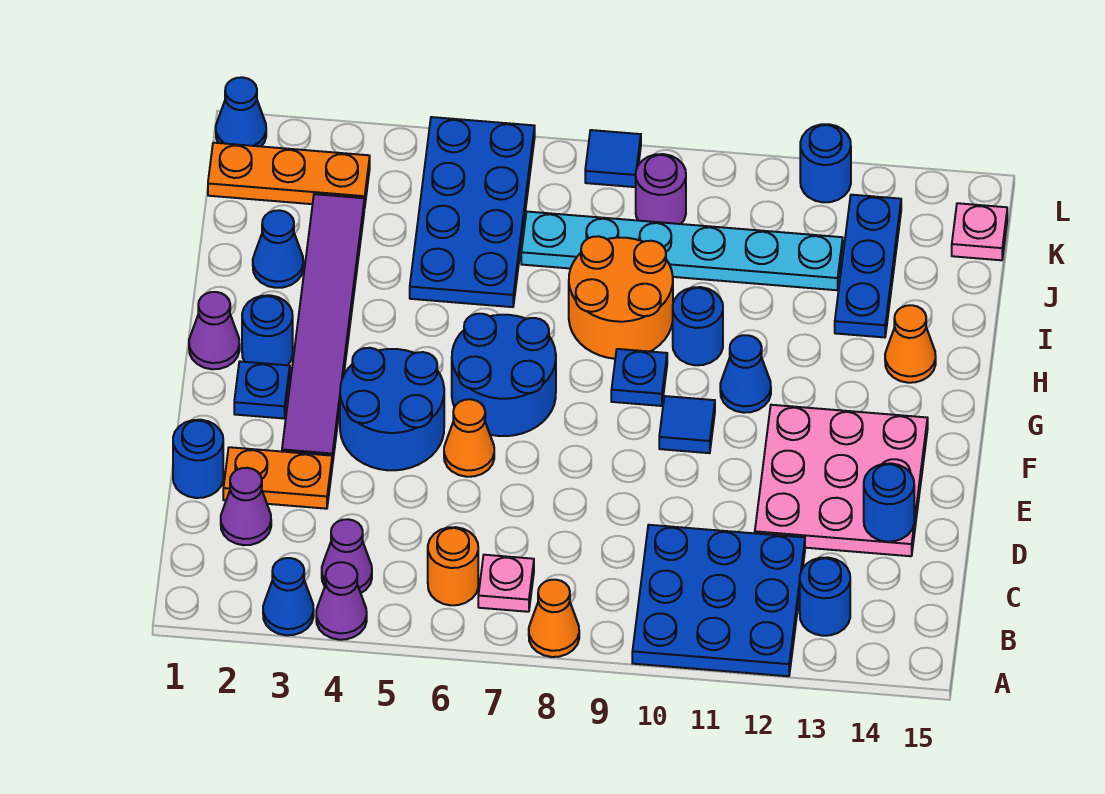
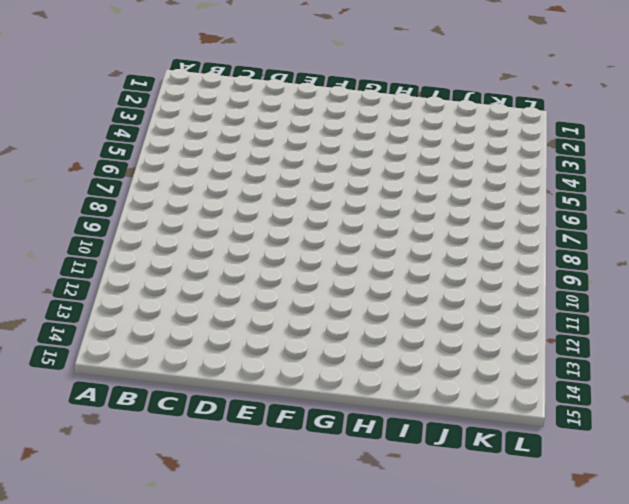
none -> blue 1x1 cone [263,558,314,635]
none -> purple 1x1 cone [316,562,367,640]
none -> orange 1x1 cone [529,580,579,657]
none -> blue 3x3 plate [632,525,805,676]

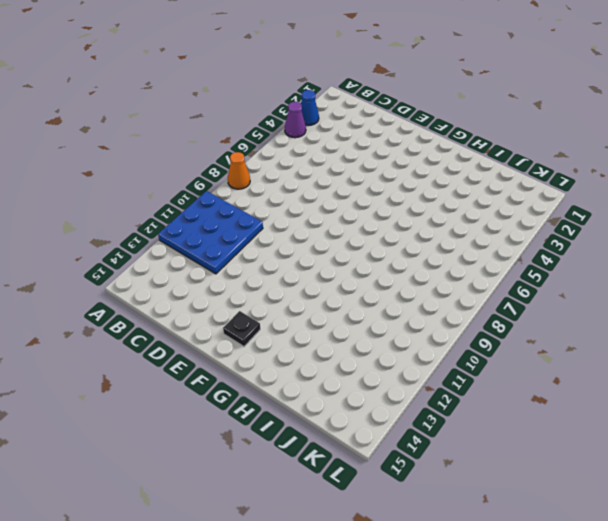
black 1x1 plate [223,311,260,346] -> pink 3x3 plate [755,405,928,556]
none -> purple 1x1 cone [322,519,372,593]
none -> orange 1x1 round brick [428,527,478,605]
none -> pink 1x1 plate [478,555,534,612]
none -> blue 1x1 round brick [800,557,850,636]

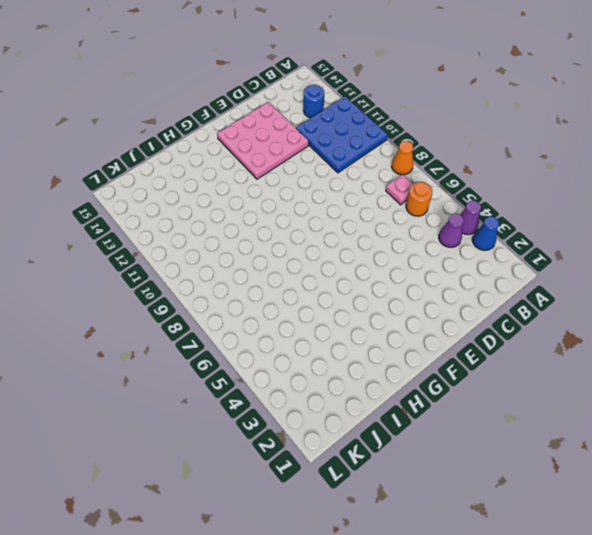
none -> purple 1x1 cone [221,468,271,545]
none -> blue 1x1 round brick [173,420,223,498]
none -> orange 1x2 plate [223,447,332,509]
none -> purple 1x6 tile [282,194,364,465]

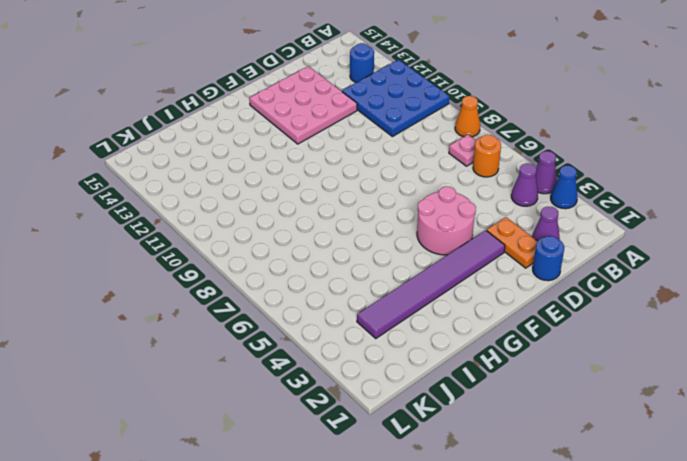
pink 2x2 round brick [417,187,476,255] -> blue 2x2 round brick [340,348,444,470]
none -> orange 1x1 cone [444,399,494,477]
none -> blue 1x1 plate [234,361,290,418]
none -> blue 2x2 round brick [452,314,556,436]
none -> blue 1x1 tile [659,396,715,453]

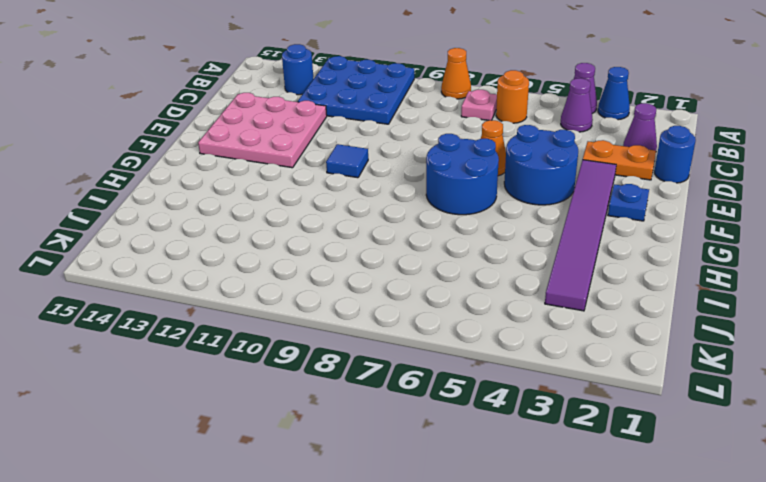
none -> purple 1x1 cone [189,292,240,369]
none -> blue 1x1 round brick [242,295,293,365]
none -> blue 1x1 plate [611,349,667,406]
none -> blue 1x1 cone [720,335,771,413]

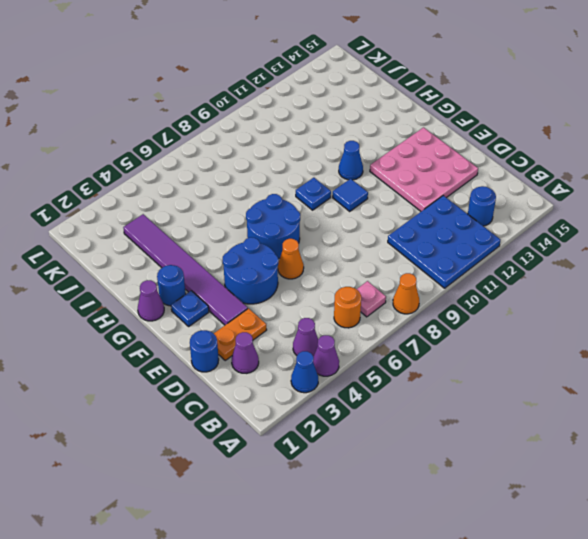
none -> orange 2x2 round brick [569,236,673,359]
none -> blue 1x1 round brick [673,287,723,365]
none -> orange 1x1 cone [885,305,936,383]
none -> blue 1x1 cone [253,210,303,288]

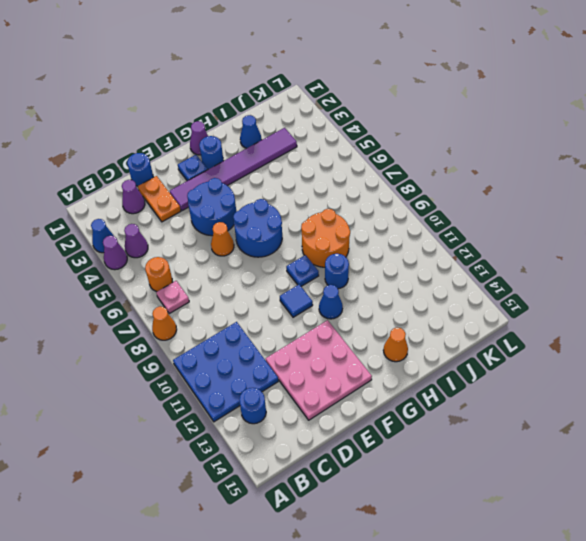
none -> blue 2x4 plate [410,117,535,307]
none -> blue 1x3 plate [835,195,901,337]
none -> cyan 1x6 plate [521,212,843,290]
none -> orange 1x3 plate [208,143,370,208]

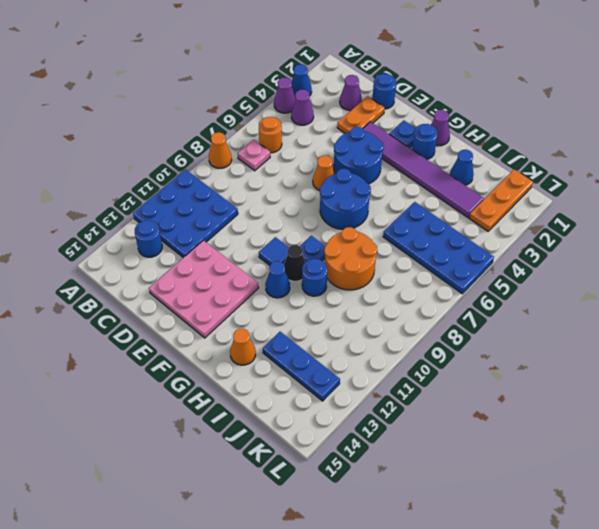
black 1x1 cone [284,245,305,281] -> none
none -> cyan 1x6 plate [521,212,843,290]
none -> purple 1x1 round brick [636,154,686,224]
none -> pink 1x1 plate [952,203,1007,260]
none -> blue 1x1 cone [216,77,266,146]

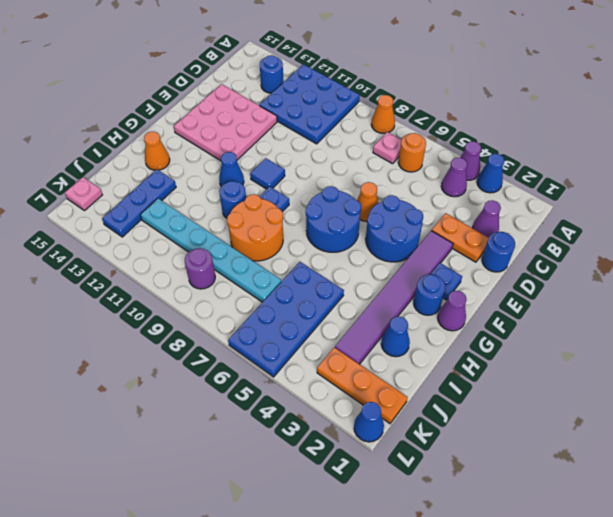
none -> blue 1x1 tile [585,130,641,187]
none -> blue 1x1 round brick [800,124,851,202]
none -> blue 1x1 round brick [864,463,914,542]

